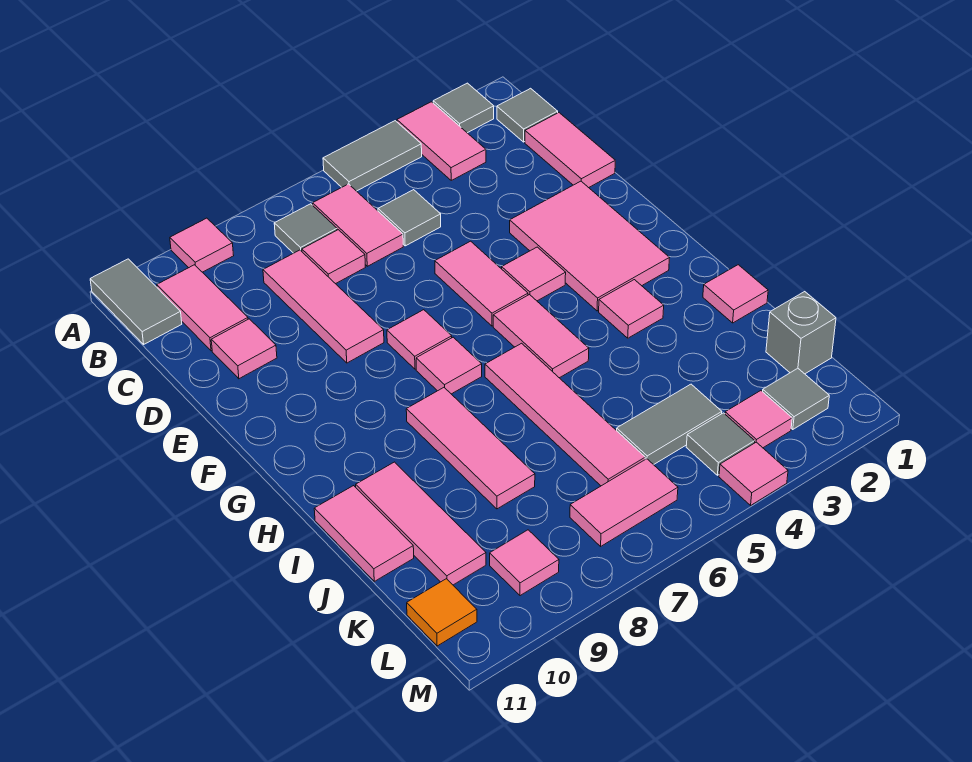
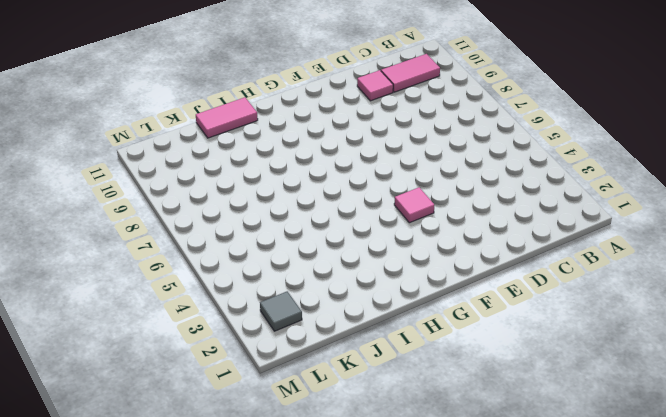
none -> grey 1x1 tile [433,83,494,133]
none -> pink 1x2 tile [397,102,486,180]
none -> grey 1x2 tile [323,121,422,191]
none -> pink 1x1 tile [170,218,234,272]

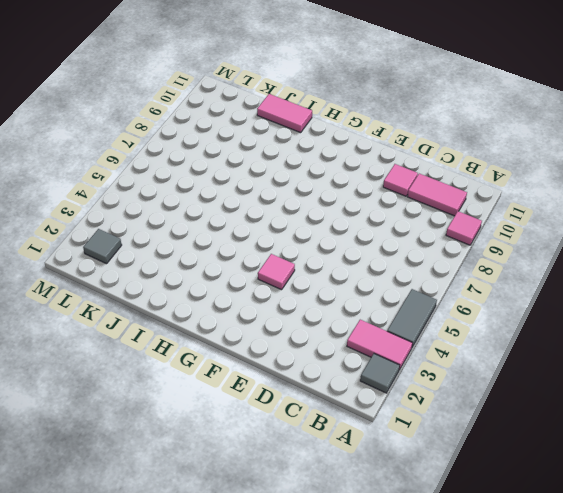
none -> grey 1x2 tile [90,259,182,344]
none -> grey 1x1 tile [497,88,558,142]
none -> pink 1x2 tile [313,184,403,266]
none -> grey 1x1 tile [274,204,337,253]

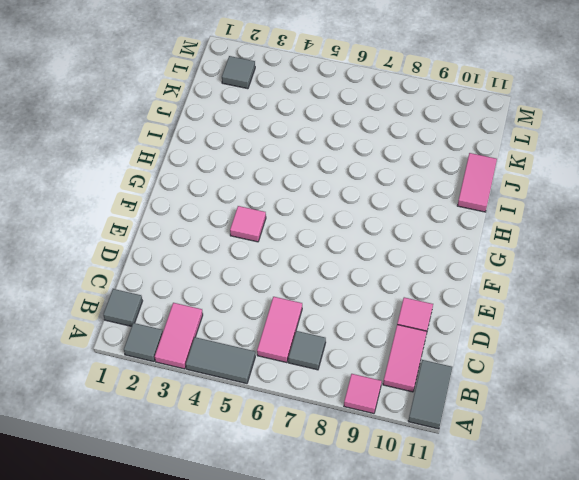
none -> pink 1x2 tile [525,113,615,188]
none -> grey 1x1 tile [378,190,441,246]
none -> pink 1x1 tile [302,230,365,284]
none -> pink 1x3 tile [263,250,384,363]

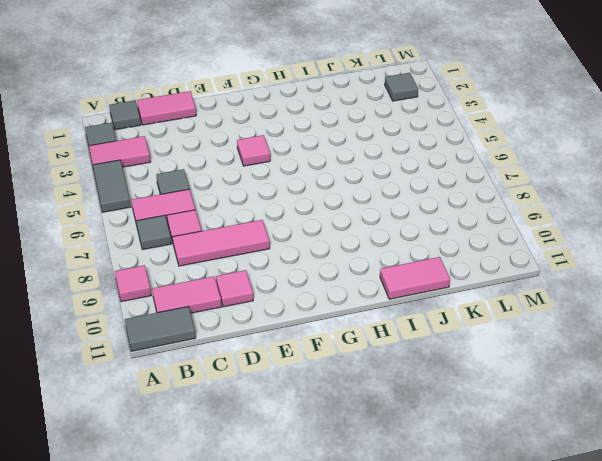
none -> pink 2x3 tile [510,181,669,311]
none -> pink 1x2 tile [435,241,528,326]
none -> pink 1x1 tile [387,310,452,369]
none -> pink 1x2 tile [493,295,589,378]

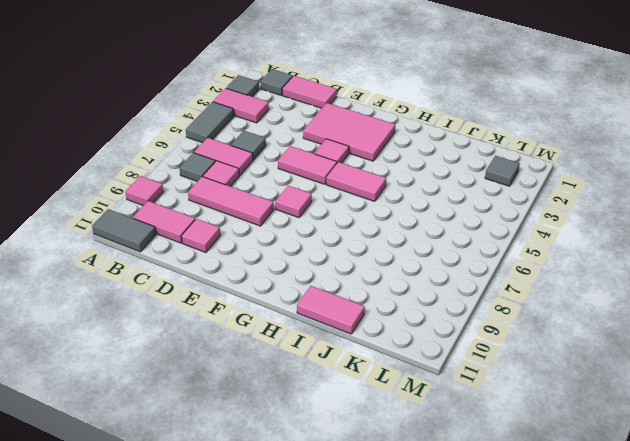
none -> pink 1x1 tile [416,337,482,394]
none -> pink 1x1 tile [599,280,664,338]
none -> pink 1x4 tile [485,343,645,486]
none -> pink 1x3 tile [406,388,535,509]

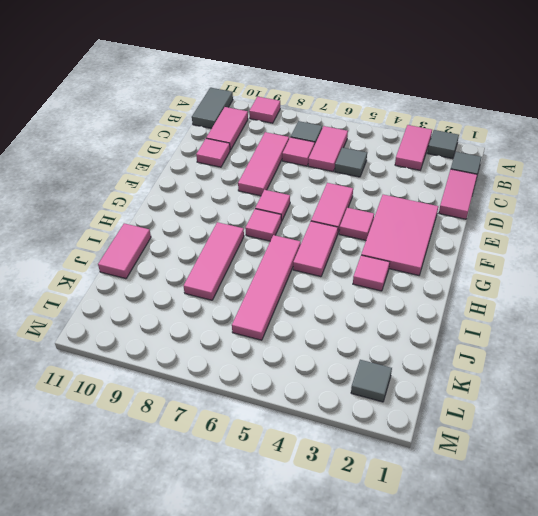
none -> grey 1x2 tile [323,121,422,191]
none -> pink 1x1 tile [703,265,768,323]
none -> pink 1x3 tile [356,462,486,585]
none -> grey 1x1 brick [766,292,836,374]

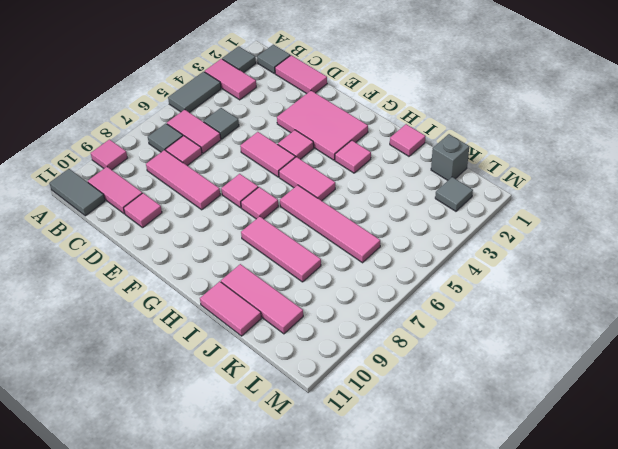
none -> grey 1x2 tile [617,384,722,465]
none -> pink 1x1 tile [725,391,792,448]
none -> grey 1x1 tile [686,413,755,475]
none -> pink 1x2 tile [570,459,678,546]

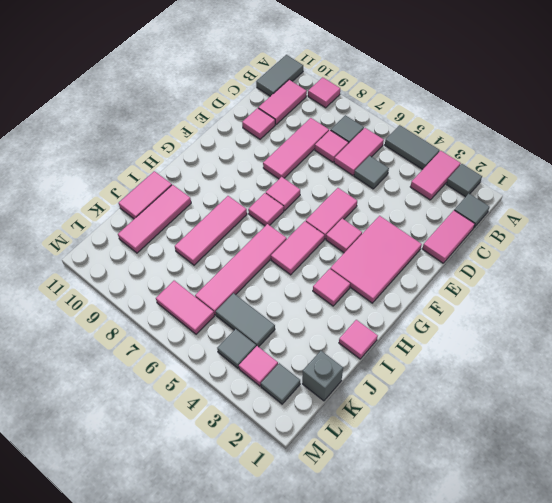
none -> pink 1x1 tile [490,530,559,596]
none -> orange 1x1 tile [407,579,477,646]
none -> pink 1x1 tile [719,442,788,505]

